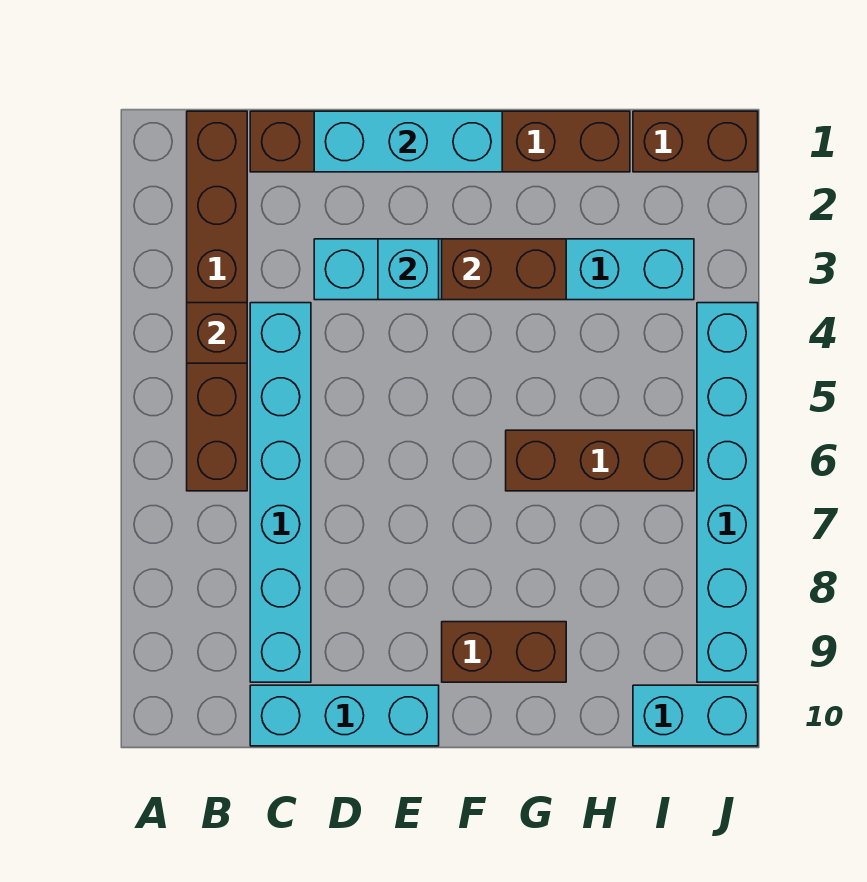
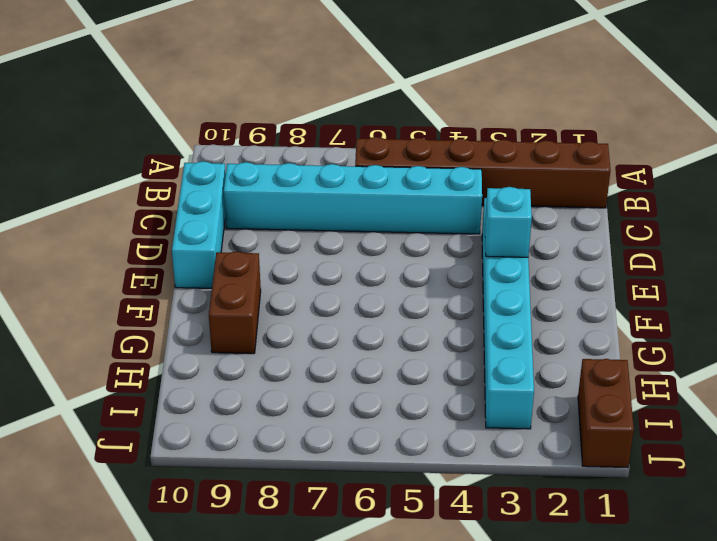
none -> brown 1x6 brick [250,111,630,172]
none -> brown 1x3 brick [506,430,694,491]
none -> cyan 1x2 brick [633,685,758,746]

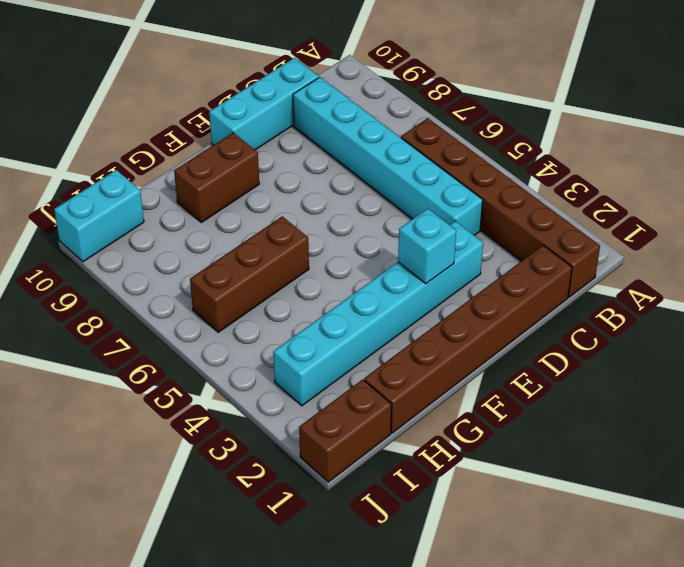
none -> cyan 1x6 brick [697,303,758,682]
none -> brown 1x1 brick [187,303,247,363]
none -> cyan 1x3 brick [314,111,502,172]

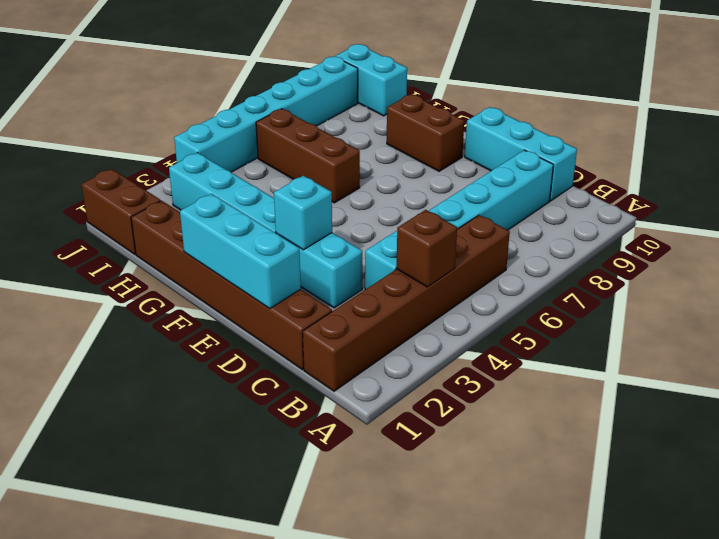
none -> brown 1x2 brick [442,239,566,300]

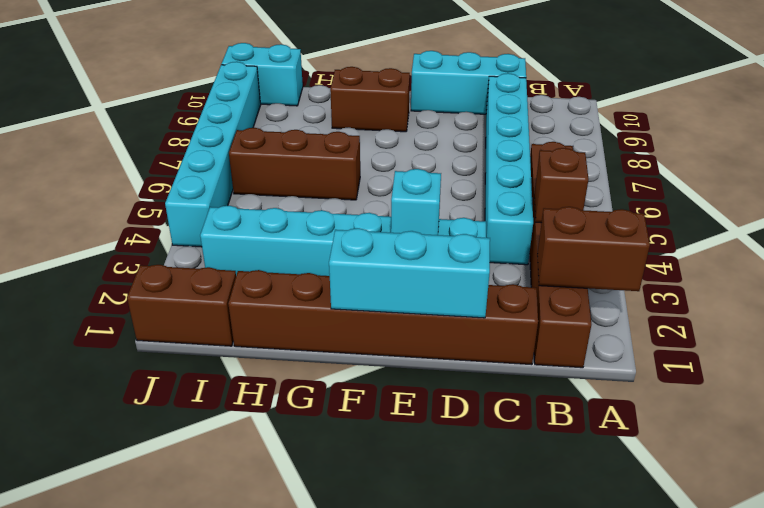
brown 1x2 brick [537,207,650,291] -> brown 1x2 brick moved to [442,239,566,300]

